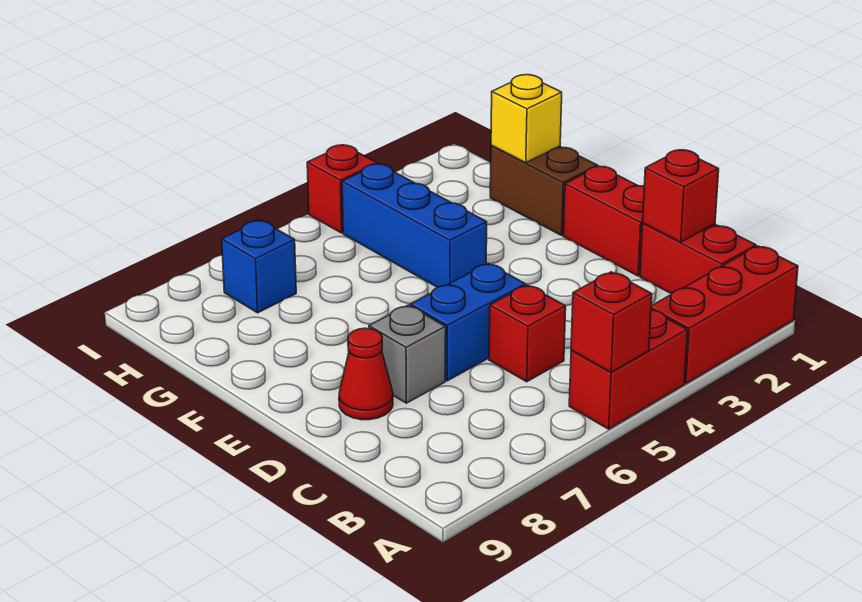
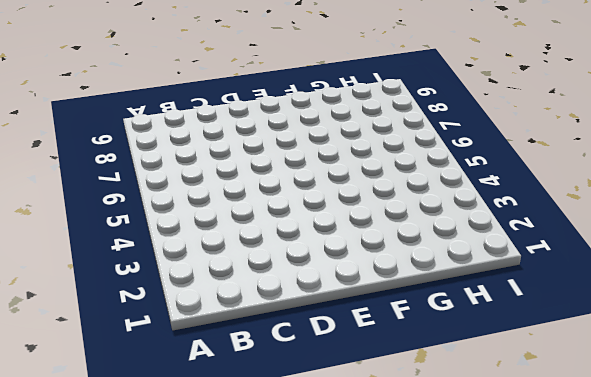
none -> red 1x3 brick [651,246,798,384]
none -> red 1x2 brick [569,310,687,429]
none -> red 1x2 brick [640,223,756,294]

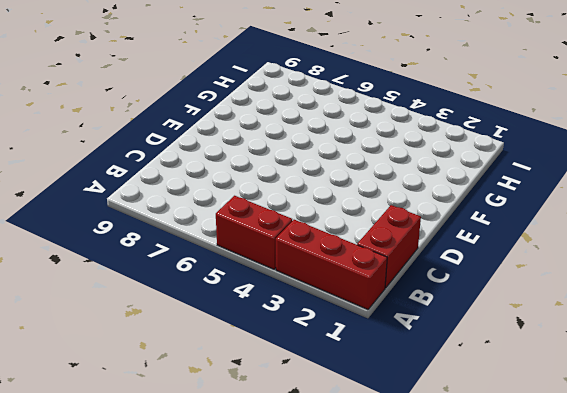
none -> red 1x1 brick [489,285,566,382]
none -> red 1x2 brick [563,166,644,276]
none -> blue 1x2 brick [410,263,526,381]

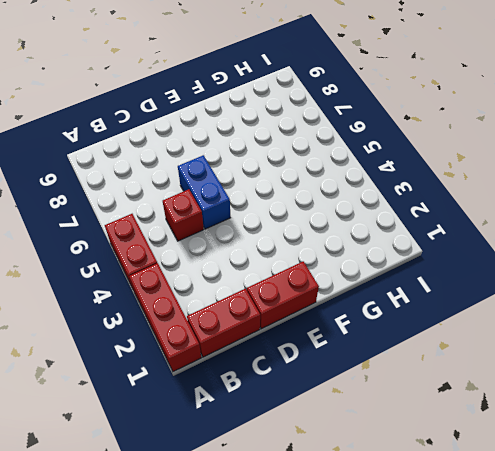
none -> grey 1x1 brick [369,305,446,403]
none -> red 1x1 cone [339,328,393,420]
none -> brown 1x2 brick [490,146,598,235]

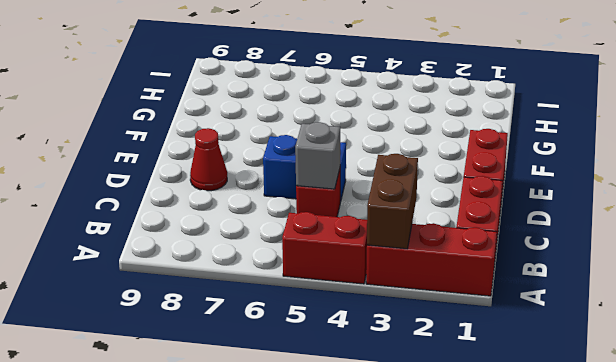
brown 1x2 brick [367,154,418,249] -> brown 1x2 brick moved to [490,146,598,235]
grey 1x1 brick [295,122,340,189] -> grey 1x1 brick moved to [369,305,446,403]
none -> blue 1x3 brick [342,164,487,287]
none -> blue 1x1 brick [222,220,296,313]
none -> red 1x1 brick [307,145,377,233]

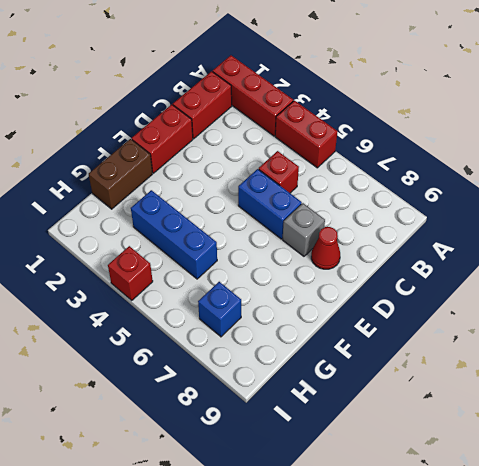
blue 1x3 brick [131,190,217,279] -> blue 1x3 brick turned to [342,164,487,287]
none -> red 1x1 brick [571,272,652,372]
none -> red 1x1 brick [643,150,719,242]
none -> yellow 1x1 brick [491,75,562,163]

